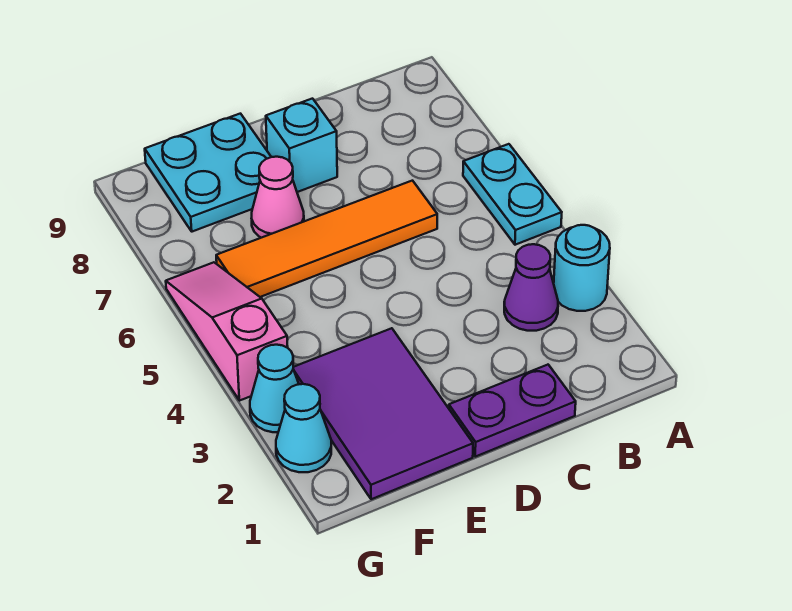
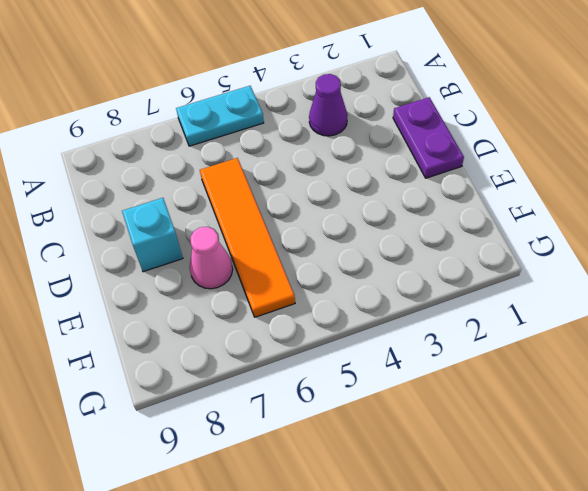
none -> cyan 1x1 round brick [554,225,610,311]
none -> purple 2x3 tile [293,328,473,499]
none -> cyan 2x2 plate [145,114,271,232]

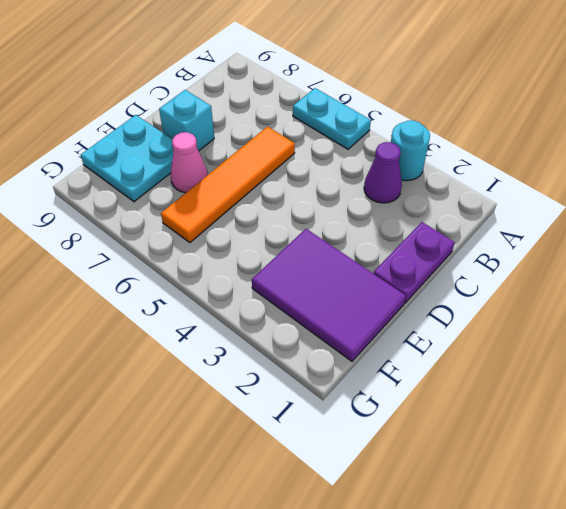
none -> cyan 1x1 cone [276,384,331,472]
none -> cyan 1x1 cone [250,345,299,432]
none -> pink 1x3 slope [166,262,288,401]

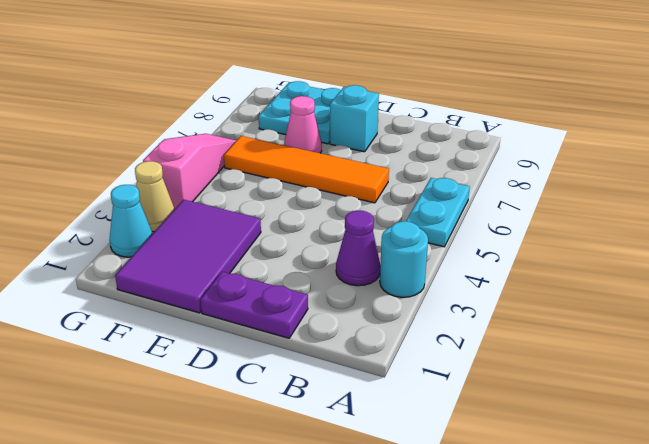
tan 1x1 cone [135,161,174,232] -> cyan 1x1 cone [250,345,299,432]

